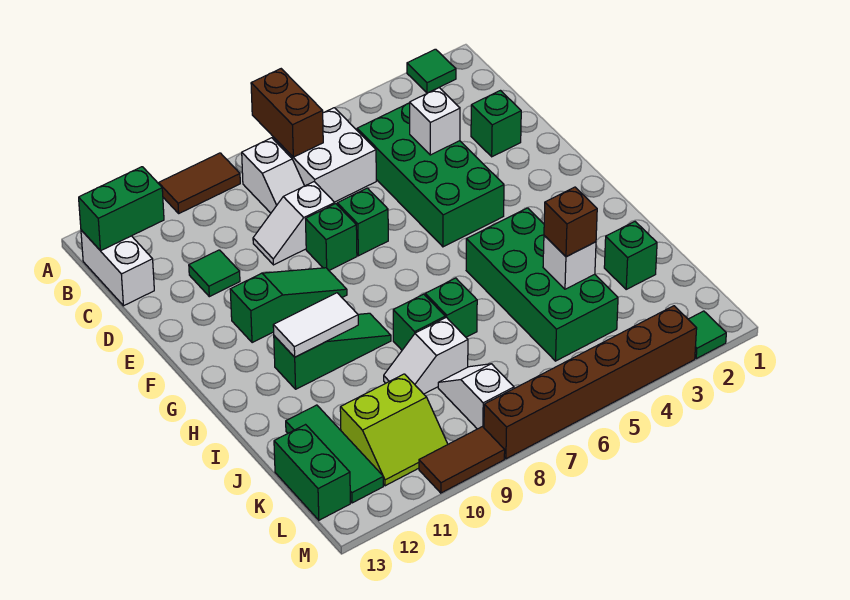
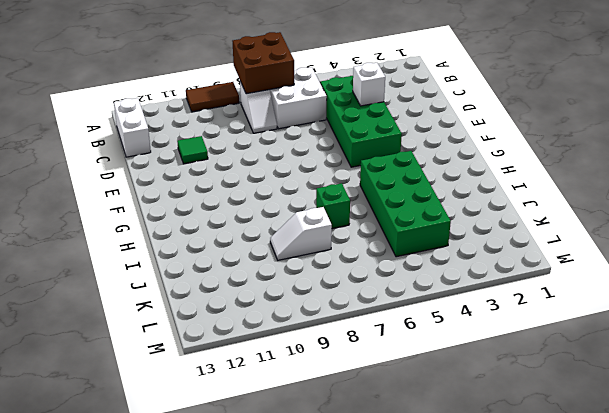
brown 2x2 brick [232,32,294,94] -> brown 1x2 brick [251,69,323,157]
none -> green 1x1 tile [407,49,456,93]
none -> green 1x1 brick [471,91,521,157]
none -> white 1x2 slope [253,182,335,265]
none -> green 1x1 brick [337,188,388,256]

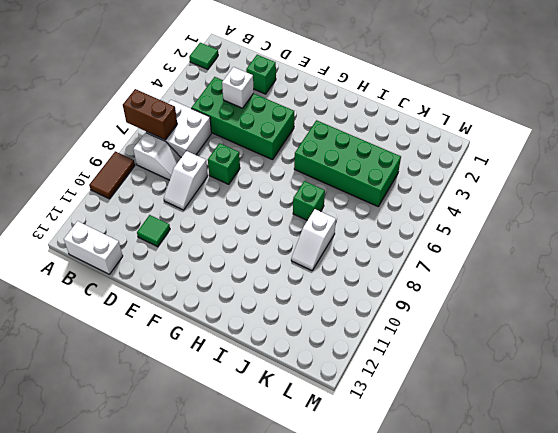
none -> green 1x1 brick [306,204,357,270]
none -> green 1x3 slope [230,268,347,343]
none -> green 1x3 slope [274,313,391,389]
none -> green 1x1 brick [393,294,445,350]

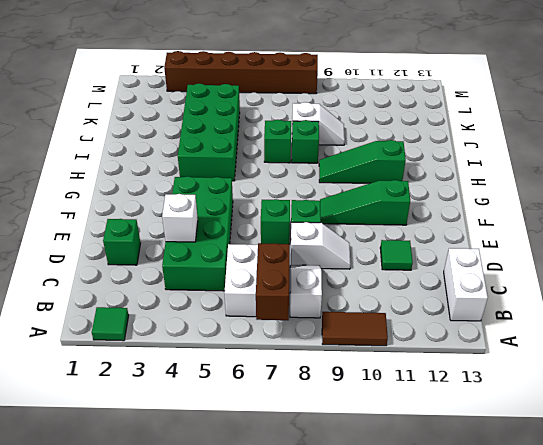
none -> green 1x1 brick [604,222,657,289]
none -> green 1x3 tile [286,405,383,503]
none -> white 1x2 slope [438,364,514,429]
none -> lime 2x2 slope [340,374,448,486]

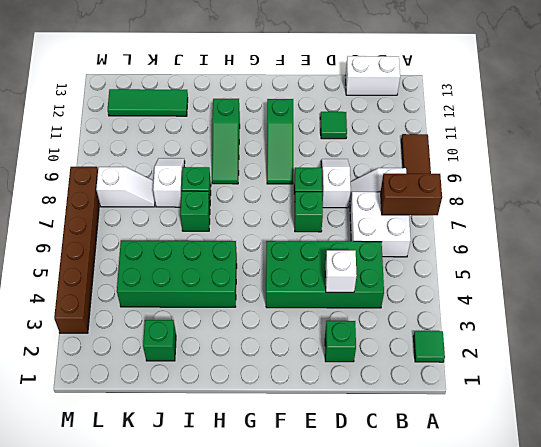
none -> lime 2x2 slope [340,374,448,486]
none -> green 1x2 brick [274,425,350,520]
none -> green 1x1 tile [688,311,726,359]
none -> brown 1x2 tile [419,427,505,493]

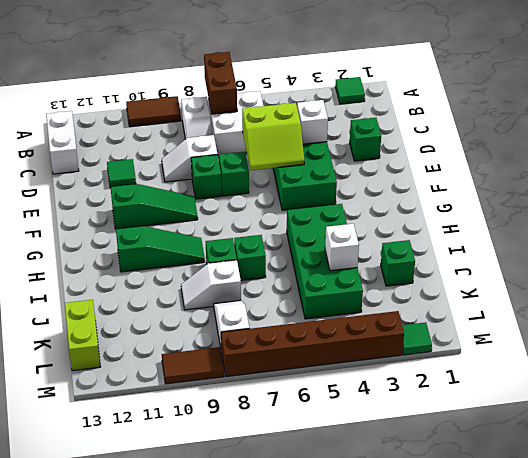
lime 2x2 slope [242,103,304,170] -> lime 2x2 slope moved to [340,374,448,486]
lime 1x2 brick [65,300,101,371] -> green 1x2 brick [274,425,350,520]
none -> green 1x3 tile [286,405,383,503]
none -> green 1x2 brick [79,167,164,251]
none -> white 1x2 tile [273,293,358,357]
none -> brown 1x1 brick [544,187,597,257]

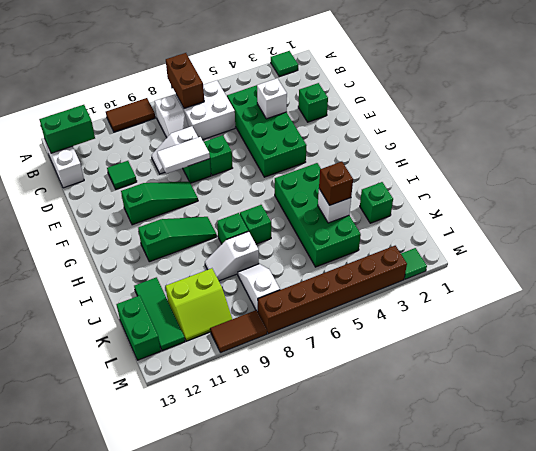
white 1x2 tile [157,137,210,174] -> white 1x2 tile moved to [273,293,358,357]

